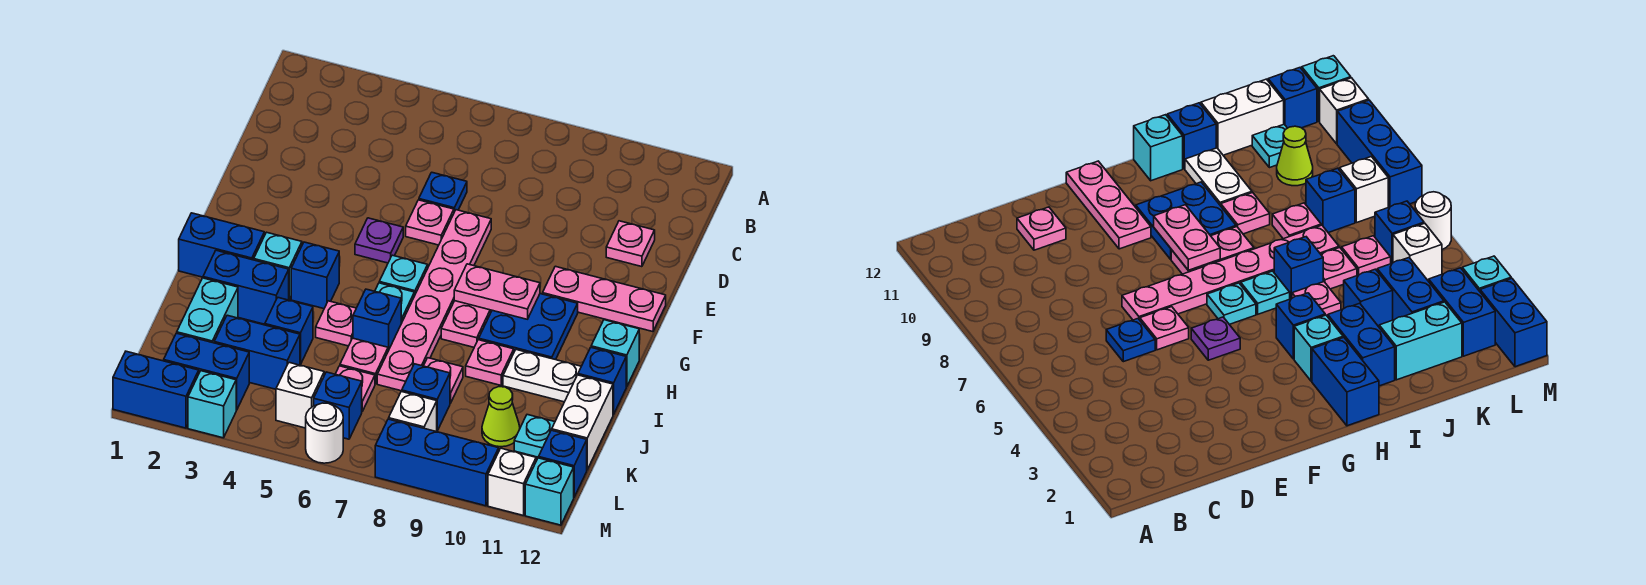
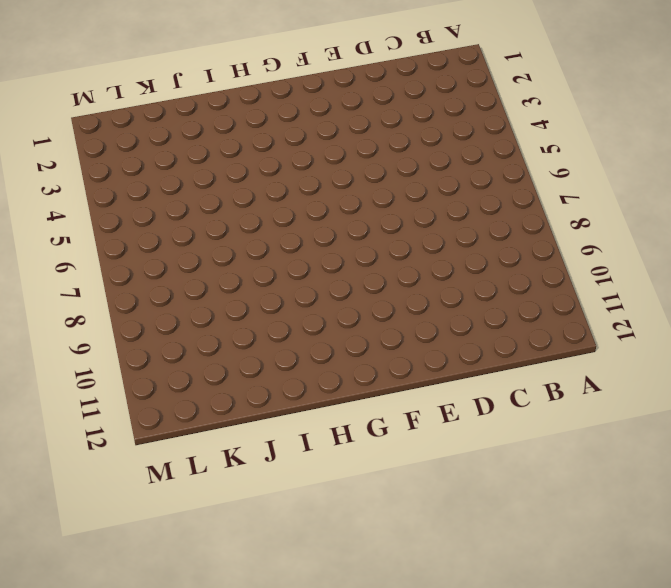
none -> blue 1x1 plate [419,172,467,212]
none -> pink 1x1 plate [606,221,655,267]
none -> pink 1x1 plate [406,200,454,245]
none -> pink 1x6 plate [377,210,491,391]

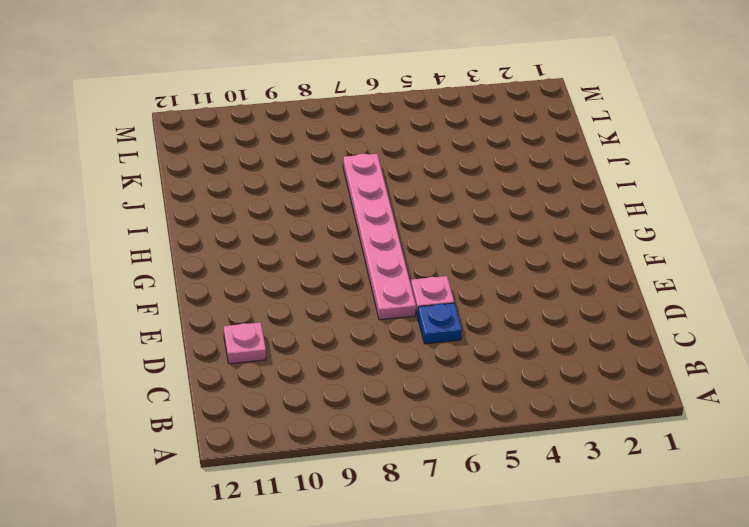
none -> purple 1x1 plate [355,218,403,263]
none -> pink 1x3 plate [543,266,666,332]
none -> cyan 1x1 plate [379,255,428,296]
none -> pink 1x2 plate [441,301,492,347]

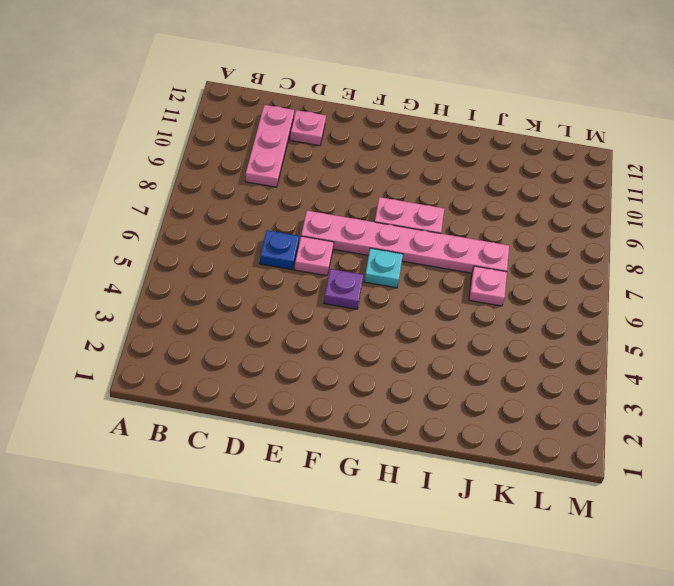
pink 1x3 plate [245,105,294,187] -> pink 1x3 plate moved to [543,266,666,332]
none -> blue 2x2 plate [479,294,578,360]
none -> blue 1x2 brick [179,213,264,277]
none -> cyan 1x1 brick [254,232,302,299]
none -> blue 1x1 brick [291,242,339,309]

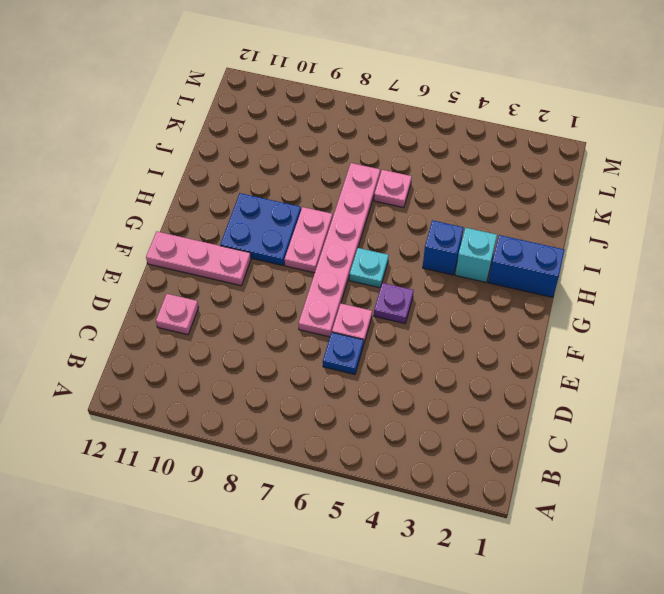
none -> cyan 1x1 plate [375,283,414,323]
none -> cyan 1x1 brick [591,320,639,387]
none -> blue 1x2 brick [203,250,289,324]
none -> pink 1x1 plate [316,301,356,346]

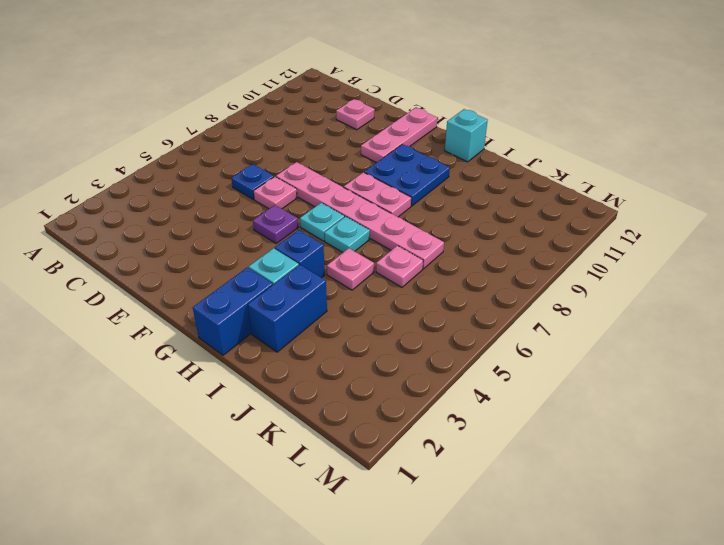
none -> blue 1x1 brick [353,289,401,351]
none -> pink 1x1 plate [466,340,514,385]
none -> white 1x2 plate [503,350,581,402]
none -> blue 1x1 brick [578,348,626,415]

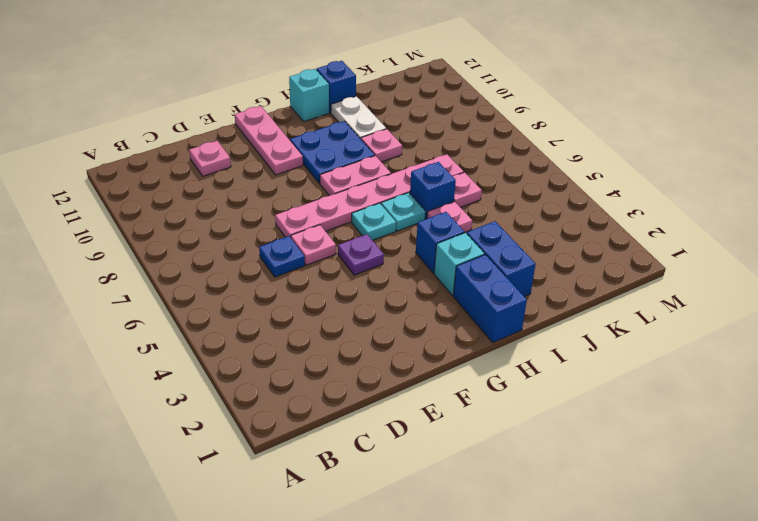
none -> cyan 1x2 brick [177,278,238,343]
none -> blue 1x1 brick [265,298,313,365]
none -> pink 1x1 plate [424,358,463,403]
none -> white 1x2 brick [552,375,613,470]

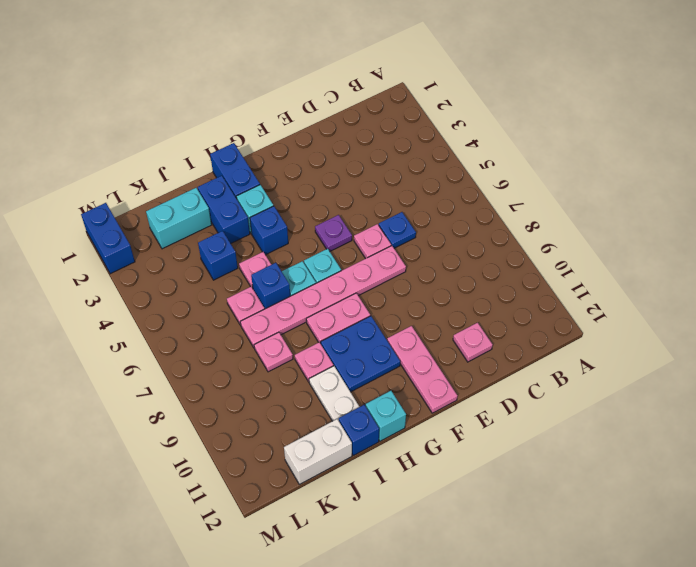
none -> blue 1x2 brick [214,315,300,389]
none -> pink 1x1 plate [336,366,375,411]
none -> blue 1x1 brick [402,364,450,431]
none -> lime 1x1 cone [482,387,520,447]

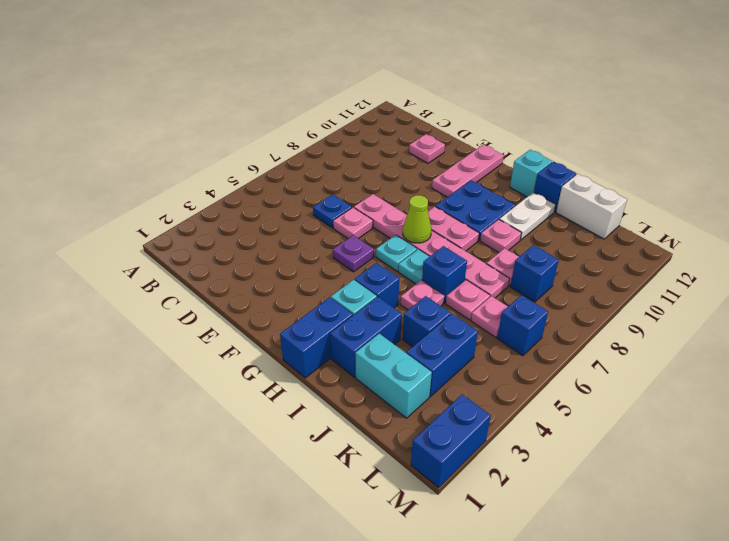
lime 1x1 cone [403,195,431,243] -> lime 1x1 cone moved to [482,387,520,447]
none -> cyan 1x1 plate [514,415,555,457]
none -> blue 1x2 brick [164,333,249,410]
none -> white 1x1 brick [276,363,324,428]
none -> white 1x1 brick [389,391,437,432]

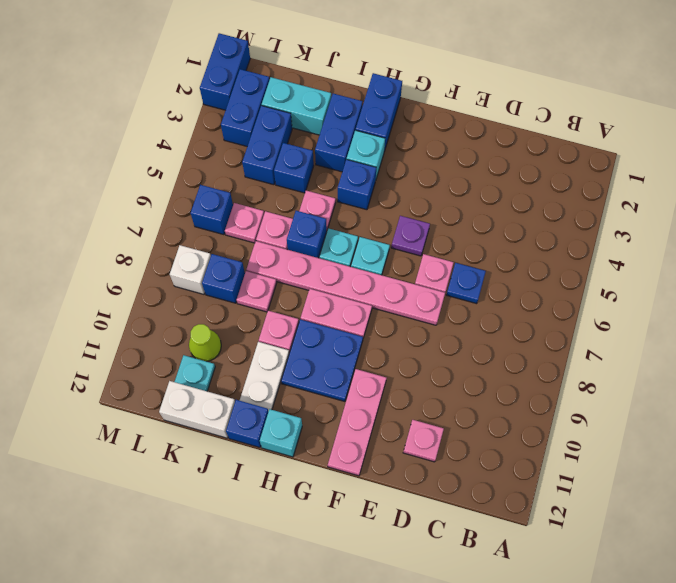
none -> white 1x1 brick [276,363,324,428]
none -> blue 1x1 brick [539,430,587,497]
none -> cyan 1x1 brick [188,371,236,438]
none -> white 1x1 round brick [306,403,343,463]

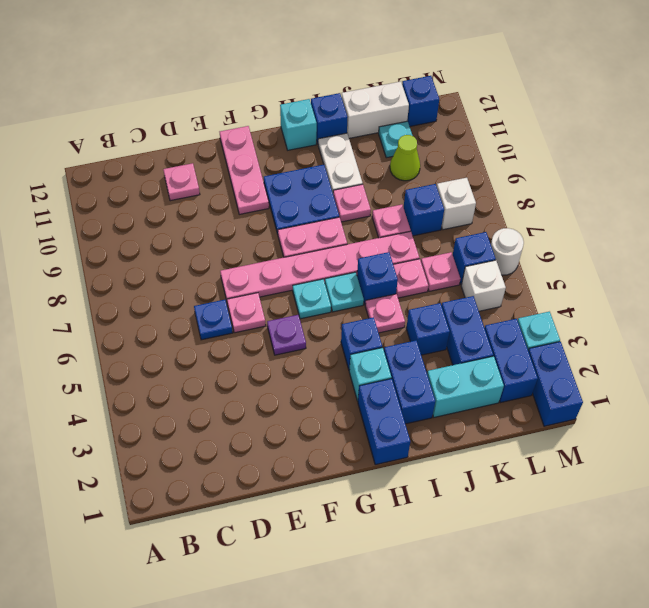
none -> blue 1x3 brick [375,419,499,506]
none -> white 1x1 brick [488,448,536,516]
none -> cyan 1x1 brick [525,458,574,525]
none -> pink 1x2 plate [454,264,540,319]

